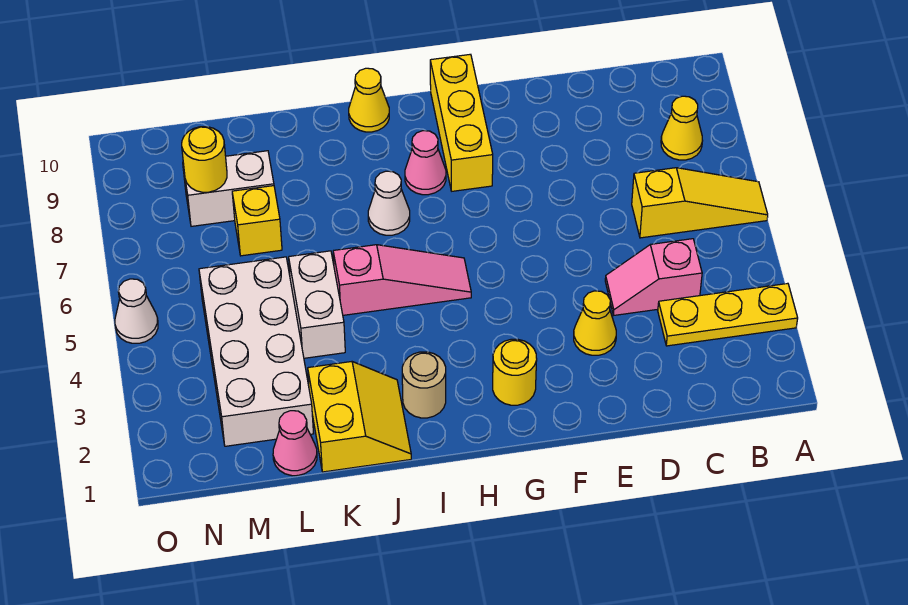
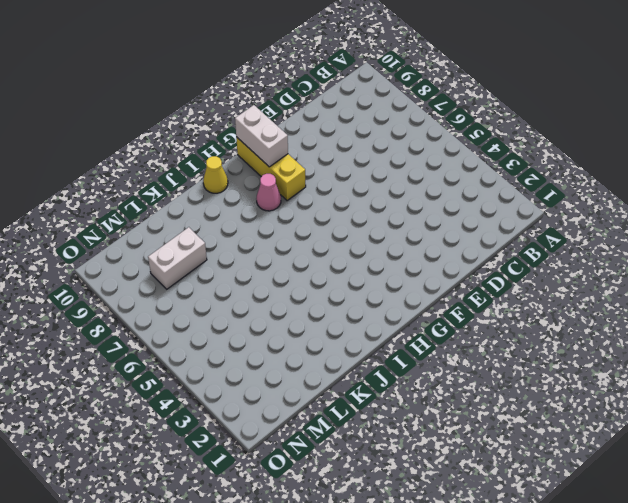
white 1x2 brick [235,105,288,167] -> white 1x2 brick moved to [289,251,345,358]
none -> yellow 1x3 plate [658,283,798,346]
none -> yellow 1x3 slope [632,168,768,238]
none -> yellow 1x1 cone [661,96,703,160]

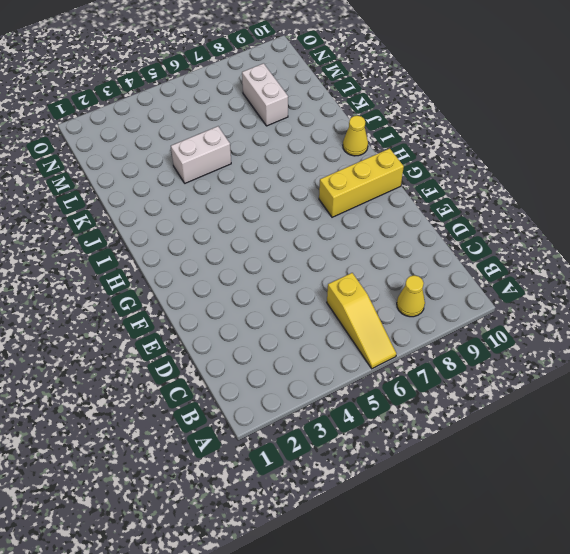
none -> yellow 1x3 plate [658,283,798,346]
none -> pink 1x2 slope [605,239,702,315]
none -> yellow 1x1 cone [574,291,616,355]

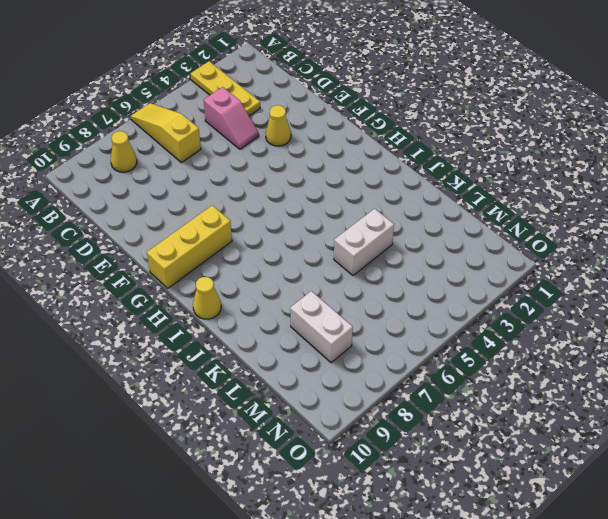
none -> yellow 1x1 round brick [493,339,537,405]
none -> pink 1x3 slope [333,245,471,315]
none -> pink 1x1 cone [405,131,446,195]

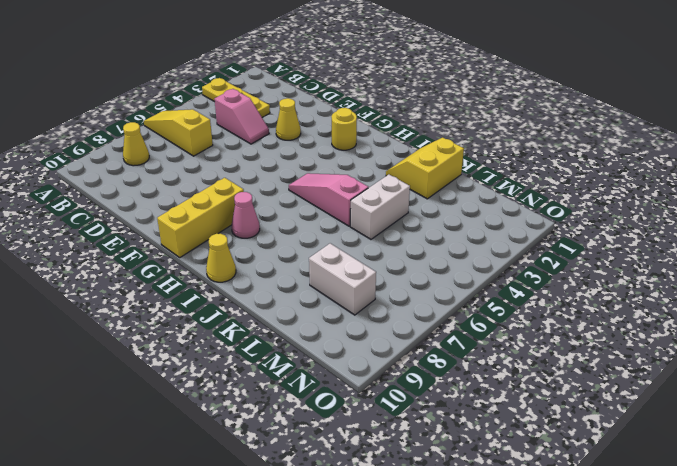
none -> tan 1x1 round brick [402,352,446,418]
none -> white 1x1 cone [368,171,410,235]
none -> pink 1x1 cone [273,411,317,476]

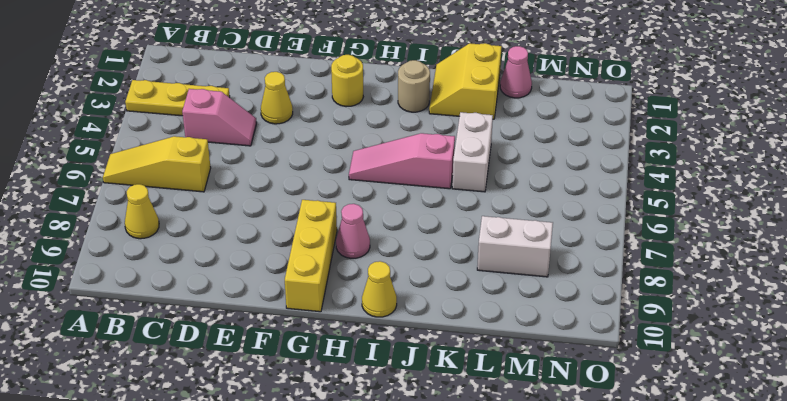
none -> white 1x1 cone [368,171,410,235]
none -> white 2x4 brick [199,257,314,446]
none -> yellow 1x1 brick [232,186,282,256]

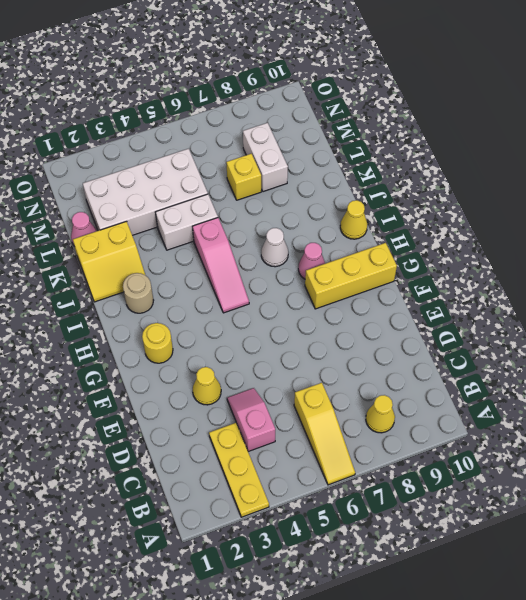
none -> white 1x1 cone [115,279,158,343]
none -> yellow 1x1 round brick [182,127,227,192]

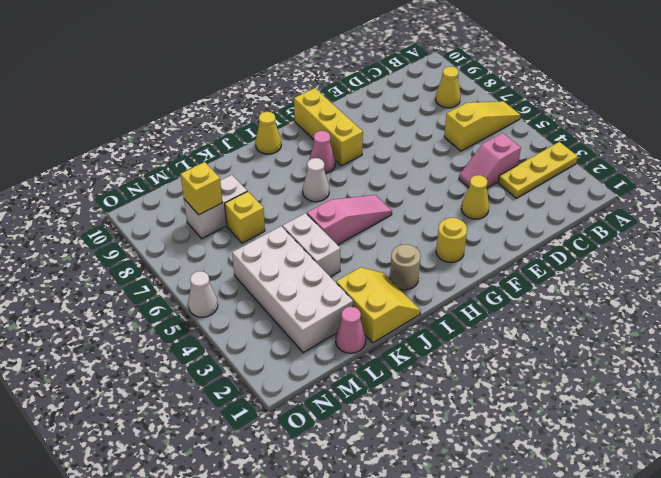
yellow 1x1 brick [180,162,222,215] -> yellow 1x1 round brick [182,127,227,192]

